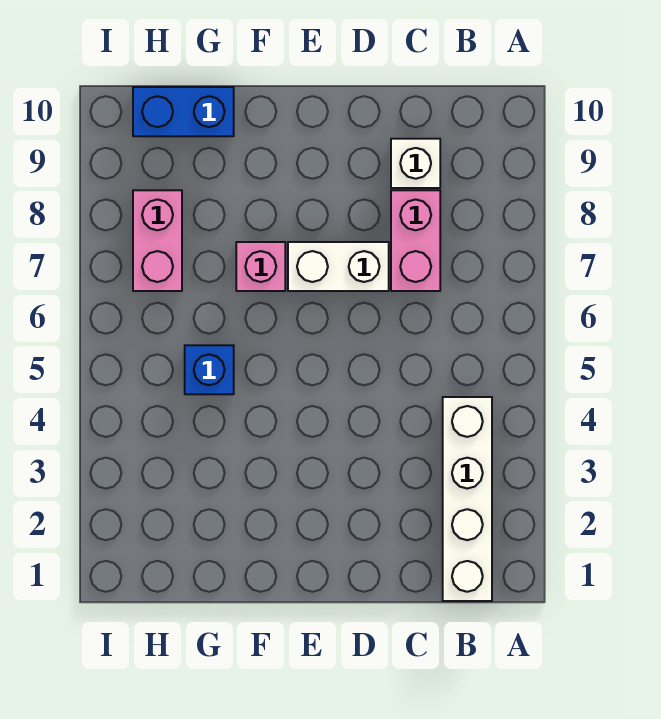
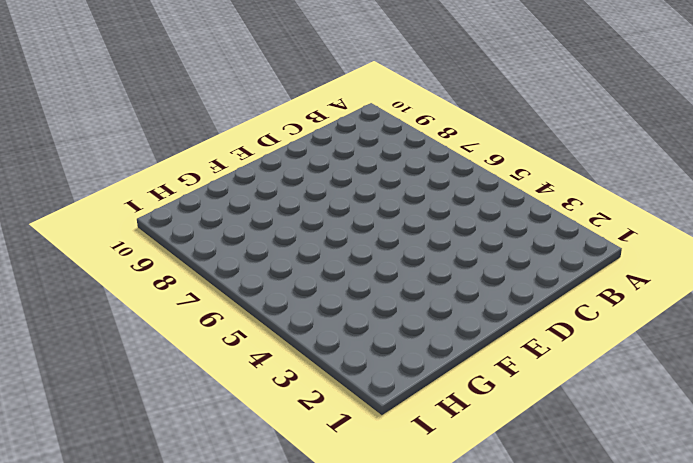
none -> white 1x4 brick [443,397,492,601]
none -> pink 1x2 brick [391,190,440,291]

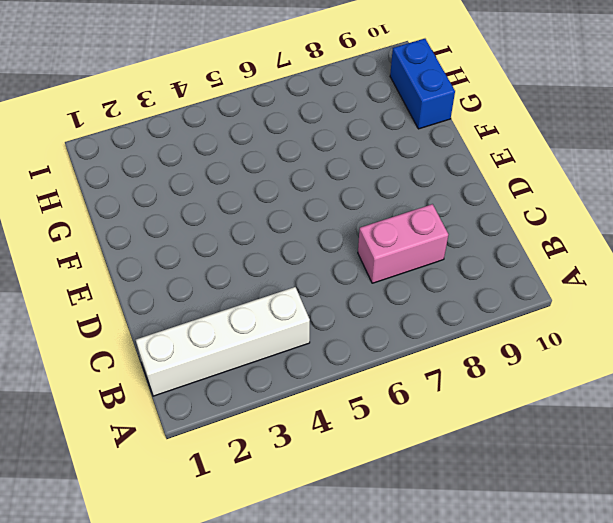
none -> white 1x1 brick [391,139,440,188]
none -> white 1x2 brick [288,242,389,291]

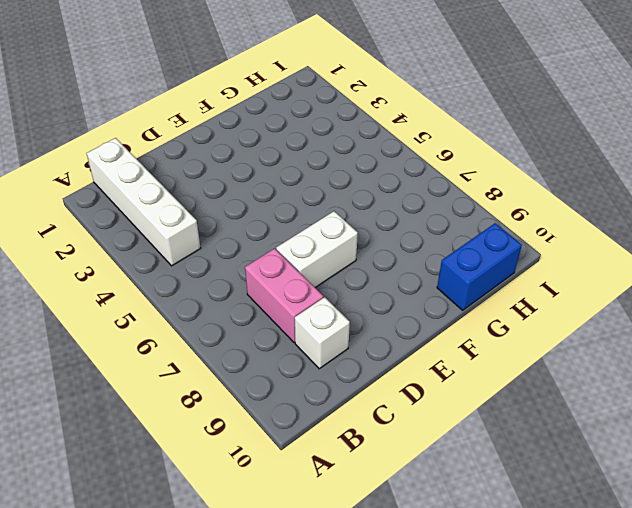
none -> pink 1x1 brick [236,242,285,291]
none -> blue 1x1 brick [185,345,234,394]

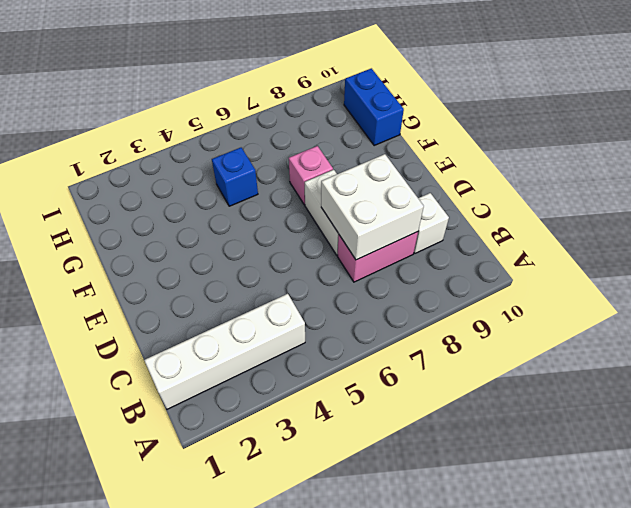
white 2x2 brick [321,154,424,260] -> none
none -> pink 1x2 brick [133,190,182,291]

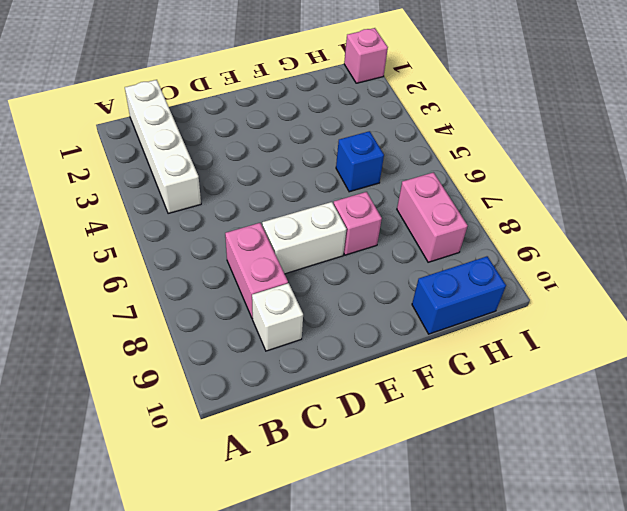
pink 1x1 brick [344,28,388,83] -> none

